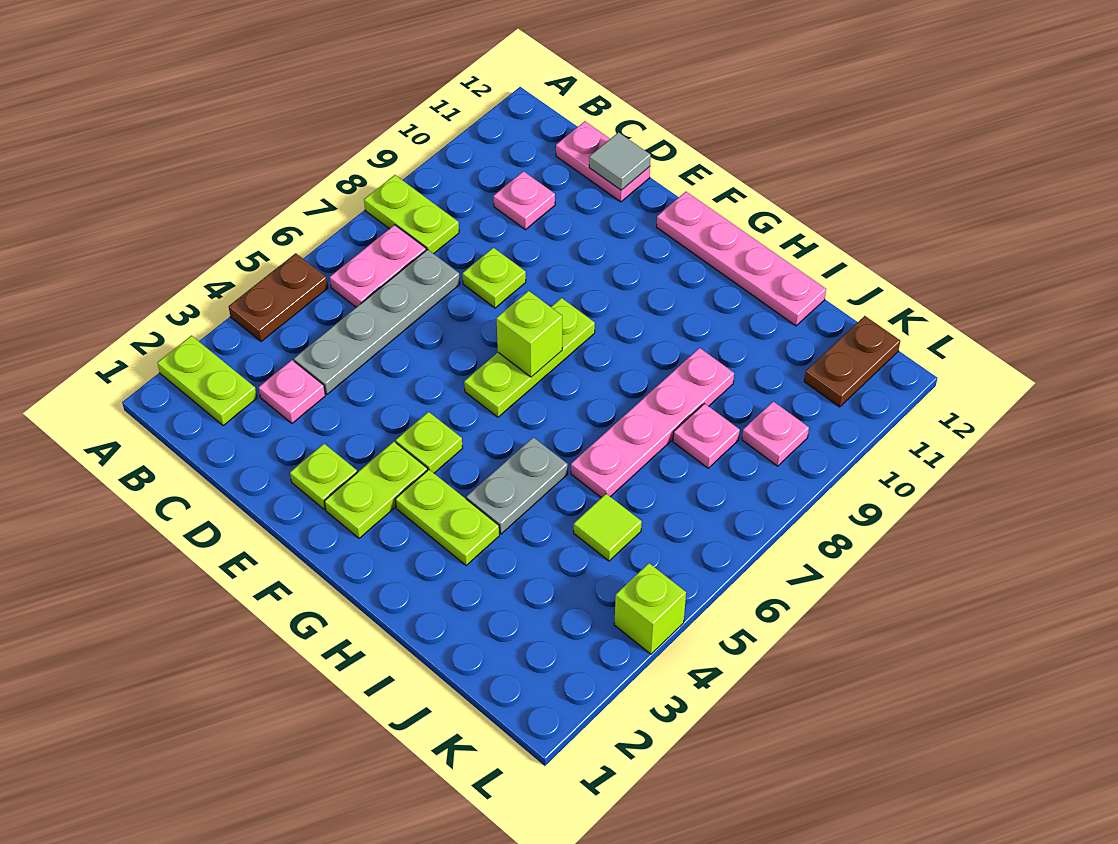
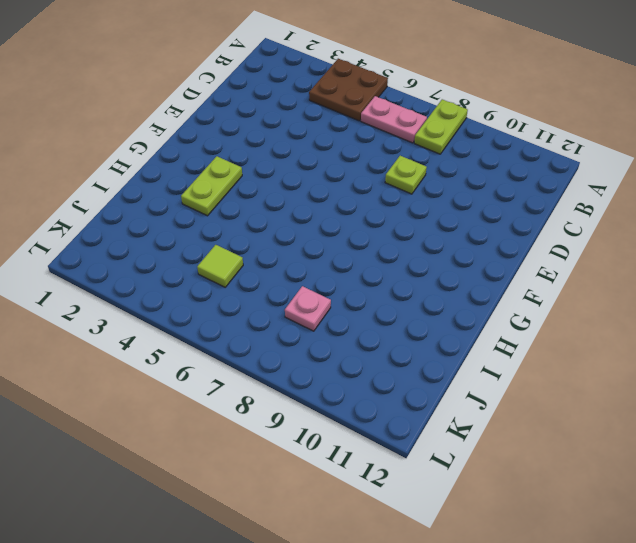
brown 2x2 plate [309,59,388,121] -> brown 1x2 plate [229,253,328,342]
none -> lime 1x2 plate [157,336,257,426]
none -> pink 1x1 plate [259,360,325,423]
none -> grey 1x4 plate [294,249,460,394]

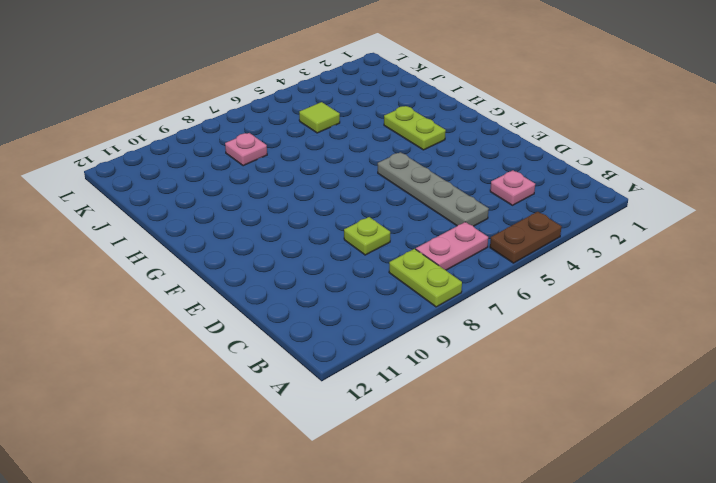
grey 1x4 plate [378,152,489,226] -> grey 1x4 plate turned to [294,249,460,394]
none -> lime 1x2 plate [157,336,257,426]
none -> pink 1x1 plate [494,171,555,230]
none -> pink 1x2 plate [556,121,650,202]

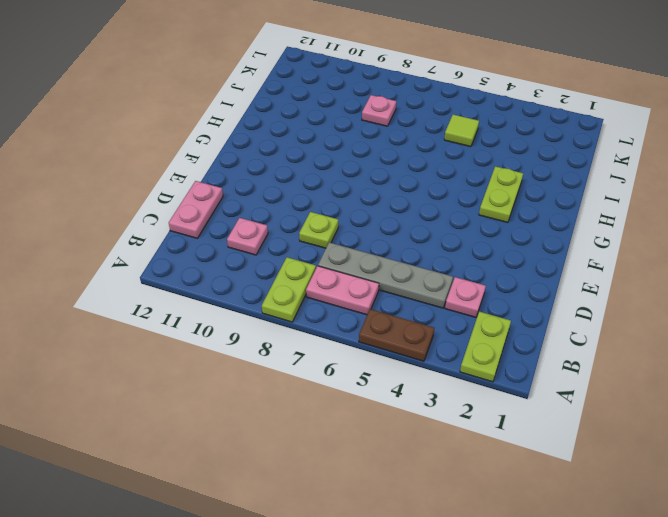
none -> lime 1x1 plate [290,444,357,509]
none -> lime 1x2 plate [325,442,427,538]
none -> lime 1x1 plate [396,412,463,473]

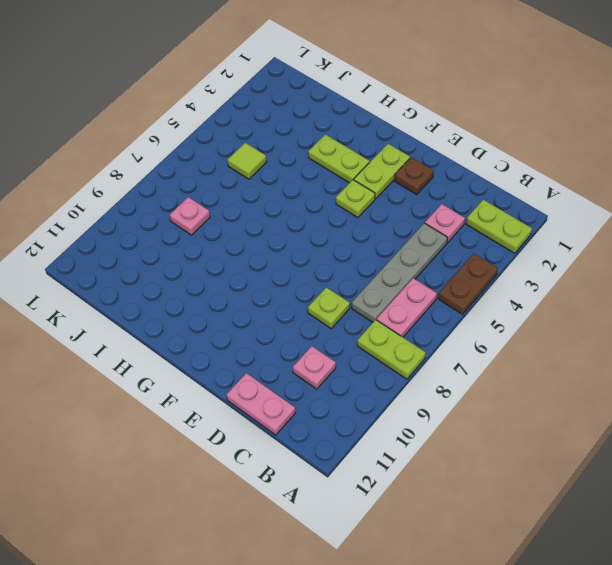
brown 1x1 plate [394,157,434,194] -> lime 1x1 plate [290,444,357,509]
none -> lime 1x3 plate [464,298,595,417]
none -> pink 1x4 plate [657,192,826,326]
none -> grey 1x2 plate [466,437,568,534]

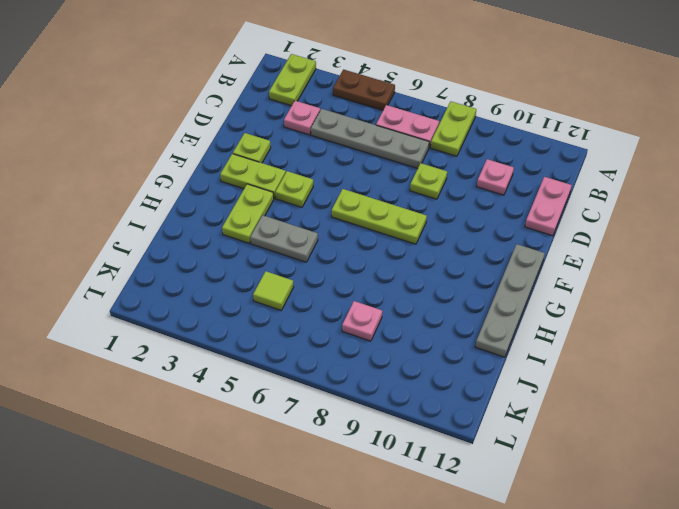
grey 1x4 plate [476,244,545,357] -> pink 1x4 plate [657,192,826,326]
none -> pink 1x4 plate [571,348,734,498]
none -> pink 1x1 plate [742,401,809,466]
none -> brown 1x2 plate [804,316,900,407]

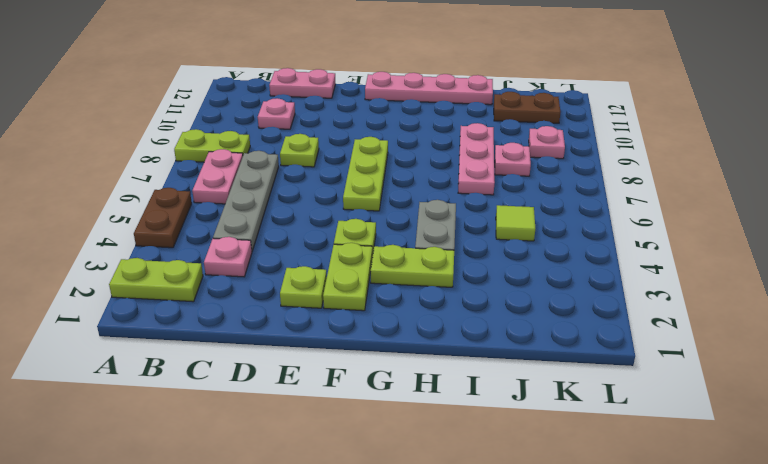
pink 1x3 plate [458,123,495,195] -> pink 1x4 plate [571,348,734,498]
brown 1x2 plate [494,92,560,123] -> brown 1x2 plate turned to [804,316,900,407]
none -> lime 1x1 brick [614,563,686,654]
none -> grey 1x1 tile [589,132,651,190]
none -> lime 1x1 brick [497,291,562,377]

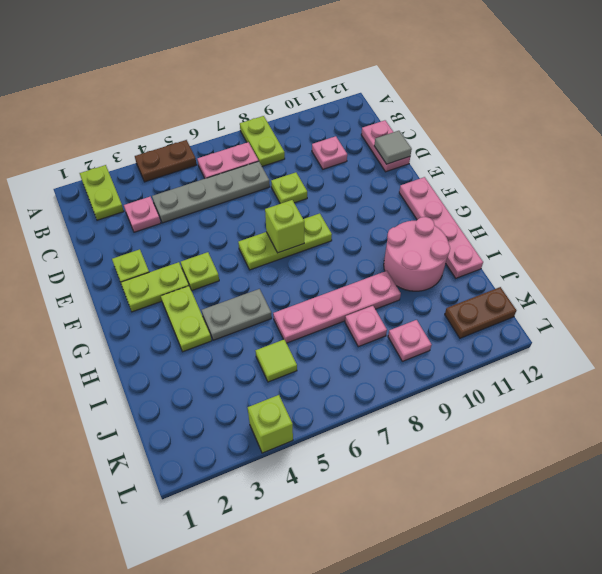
pink 2x2 round brick [384,217,450,291] -> none

